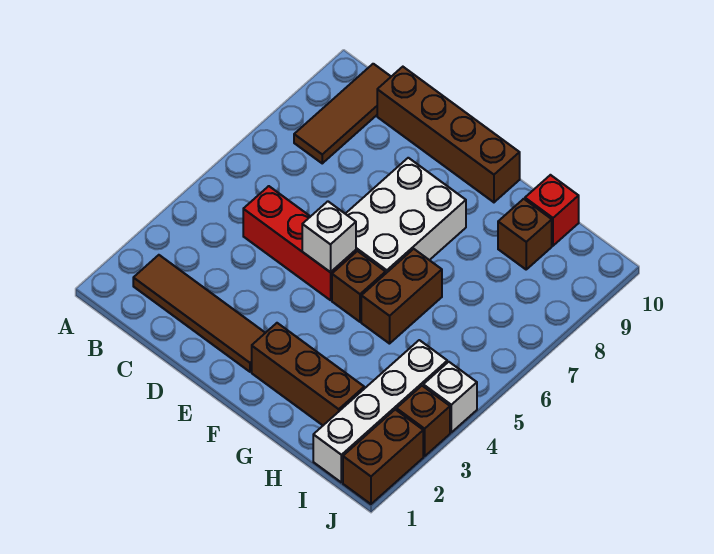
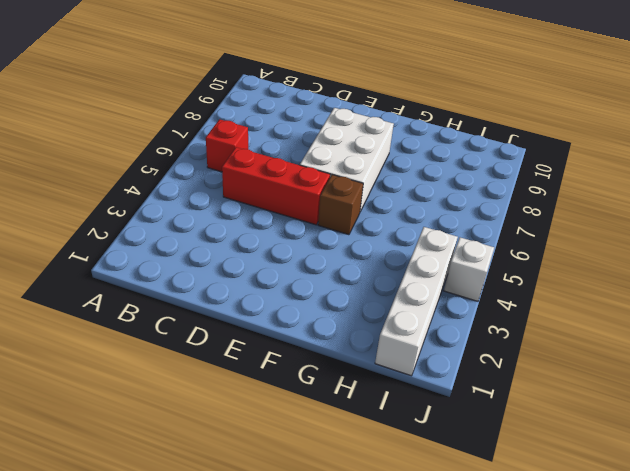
red 1x1 brick [206,119,248,172] -> red 1x1 brick moved to [525,175,579,246]
none -> brown 1x4 tile [133,255,265,372]
none -> brown 1x3 tile [294,64,391,163]
none -> brown 1x4 brick [377,67,520,202]

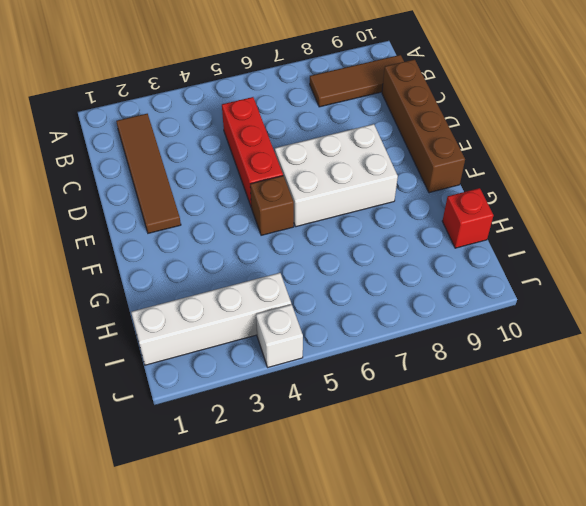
none -> brown 1x3 brick [252,323,364,425]
none -> brown 1x2 brick [361,249,442,344]
none -> brown 1x1 brick [498,199,552,269]

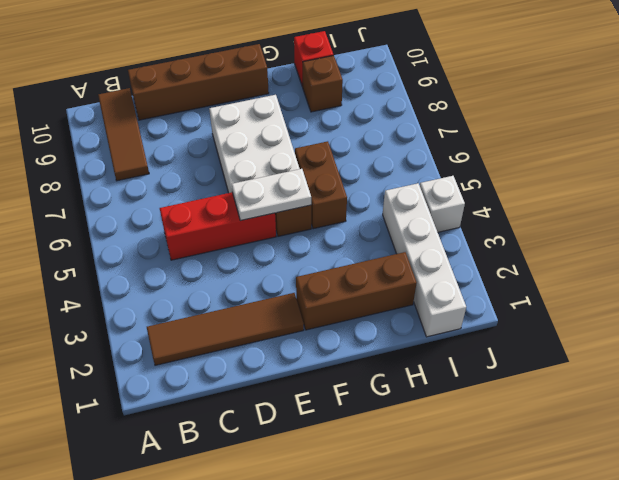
white 1x2 plate [232,169,311,221] -> white 1x1 brick [302,201,356,272]
none -> brown 1x2 brick [343,410,423,504]
none -> brown 1x1 brick [396,386,450,456]

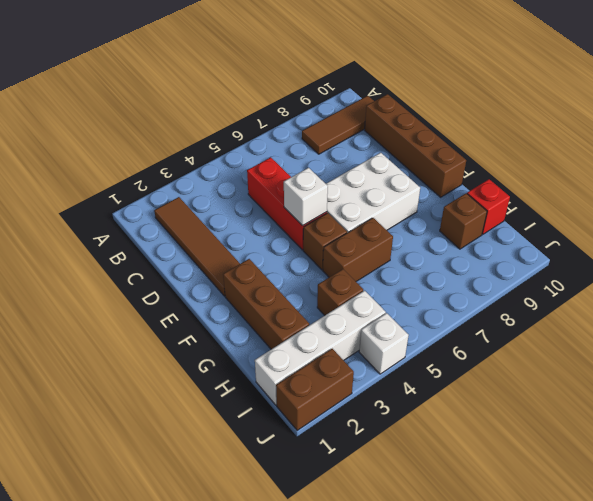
brown 1x1 brick [317,269,363,315] -> brown 1x1 brick moved to [396,386,450,456]

